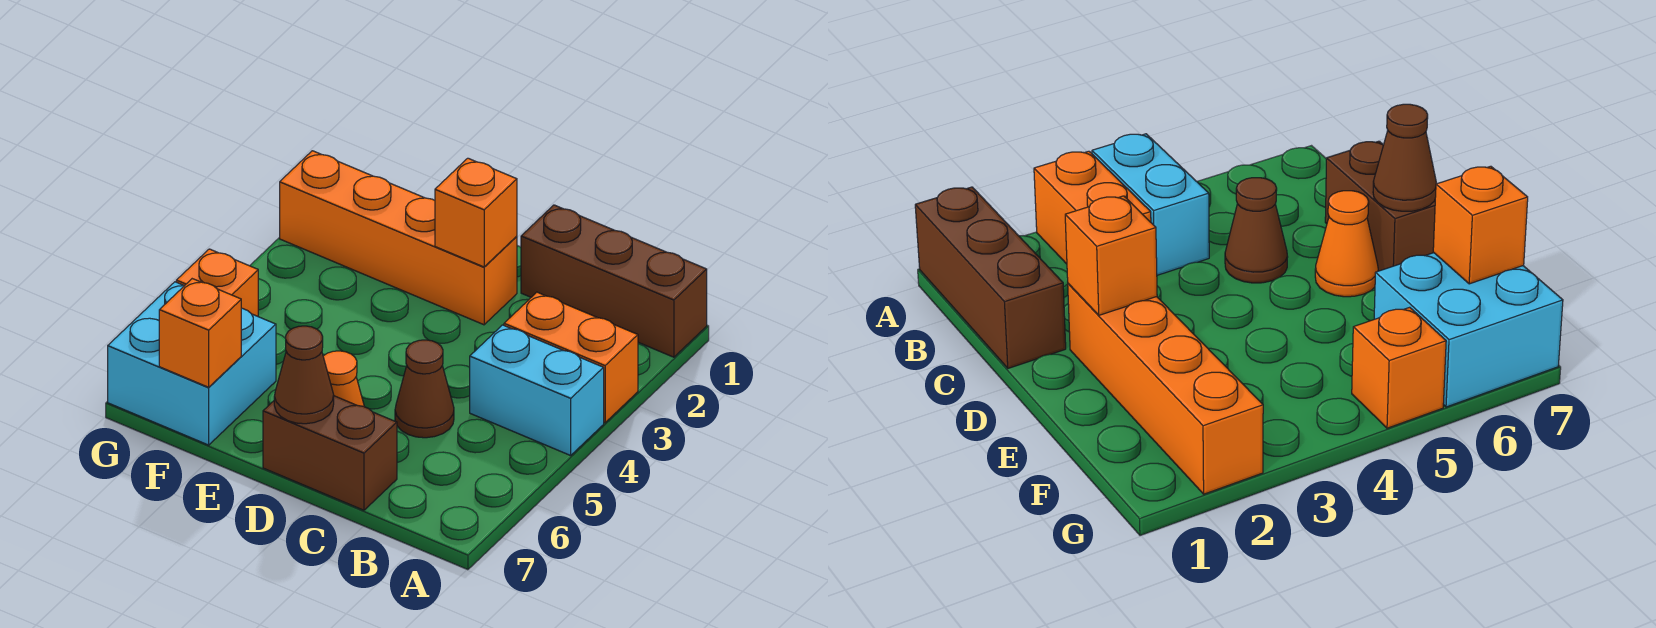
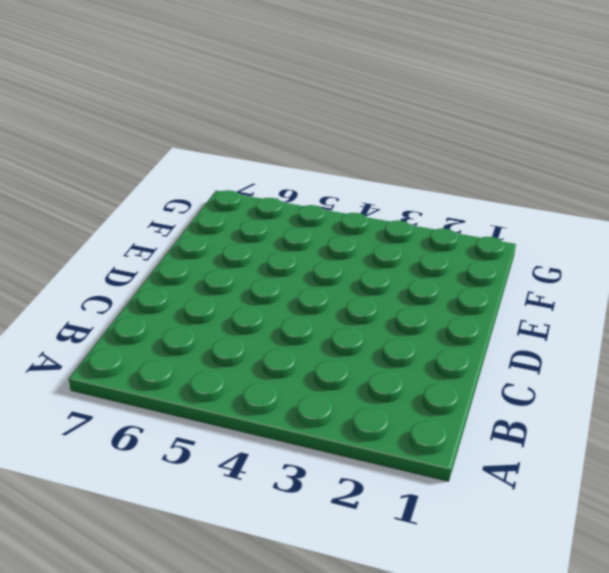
none -> brown 1x3 brick [521,205,707,357]
none -> orange 1x2 brick [504,292,638,423]
none -> cyan 1x2 brick [470,325,604,455]

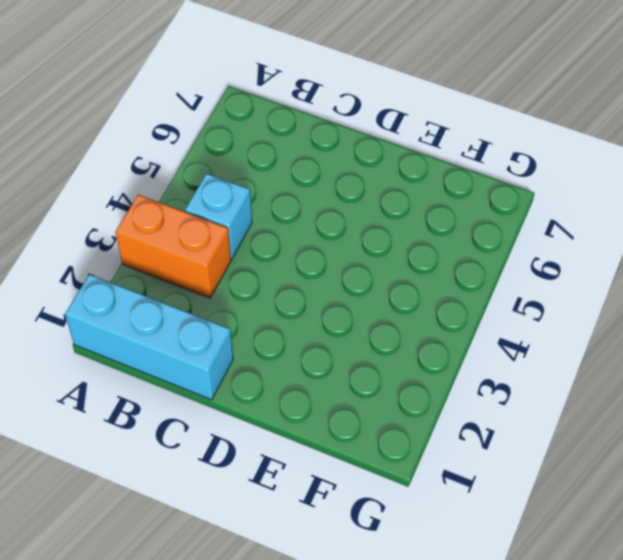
cyan 1x3 brick [65,274,233,400] -> brown 1x3 brick [521,205,707,357]
cyan 1x1 brick [185,173,252,259] -> cyan 1x2 brick [470,325,604,455]
none -> brown 1x1 cone [395,340,454,438]
none -> brown 1x2 brick [263,396,397,510]
none -> orange 1x4 brick [280,151,517,325]

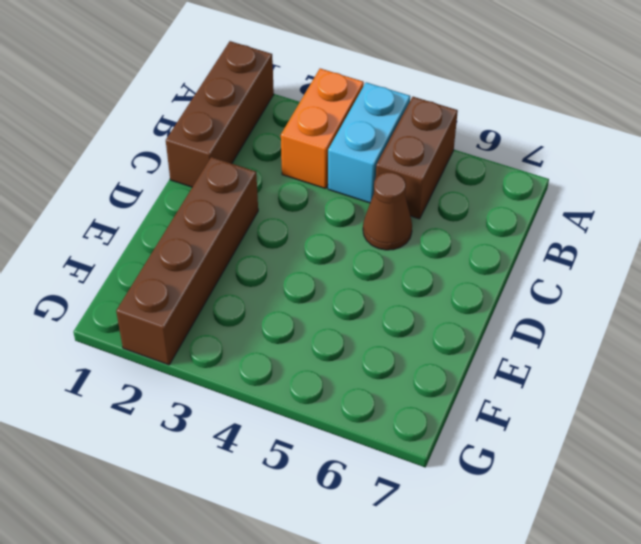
brown 1x2 brick [376,97,458,219] -> brown 1x2 brick moved to [263,396,397,510]
brown 1x4 brick [116,157,258,365] -> orange 1x4 brick [280,151,517,325]
none -> orange 1x1 cone [323,351,364,406]
none -> cyan 2x2 brick [108,282,276,445]
none -> orange 1x1 brick [176,249,258,316]

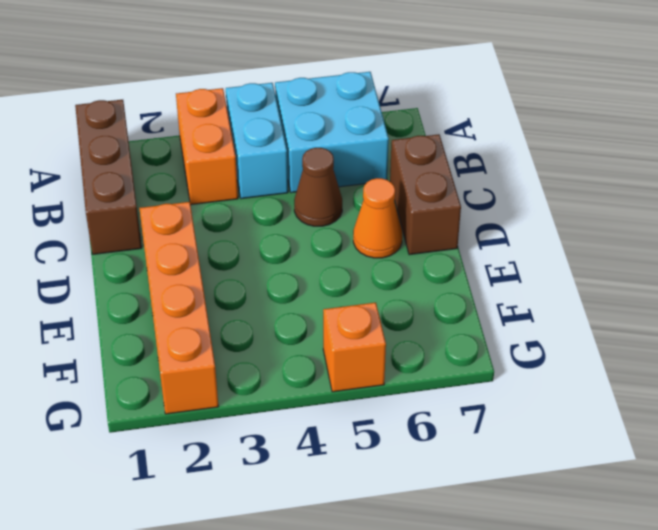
cyan 2x2 brick [275,72,389,193] -> cyan 2x2 brick moved to [108,282,276,445]
none -> orange 1x1 brick [435,158,517,267]
none -> brown 1x1 cone [274,326,334,424]
none -> orange 1x1 brick [159,279,241,387]

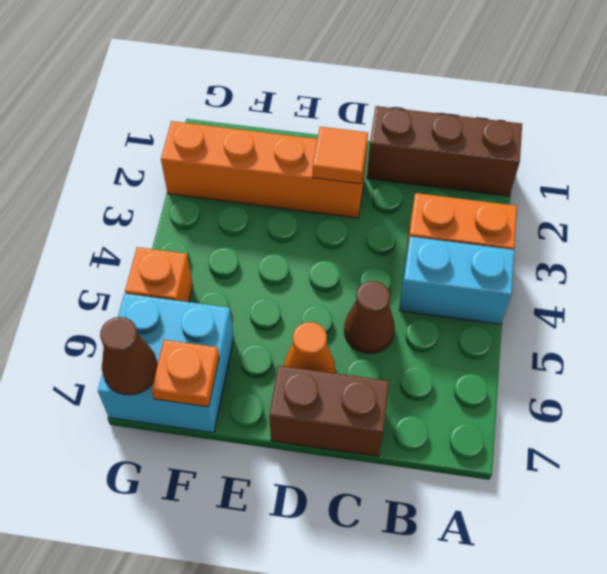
orange 1x1 tile [312,127,368,184] -> orange 1x1 brick [435,158,517,267]
orange 1x1 plate [152,340,219,407] -> orange 1x1 brick [159,279,241,387]
brown 1x1 cone [100,317,158,395] -> brown 1x1 cone moved to [274,326,334,424]

